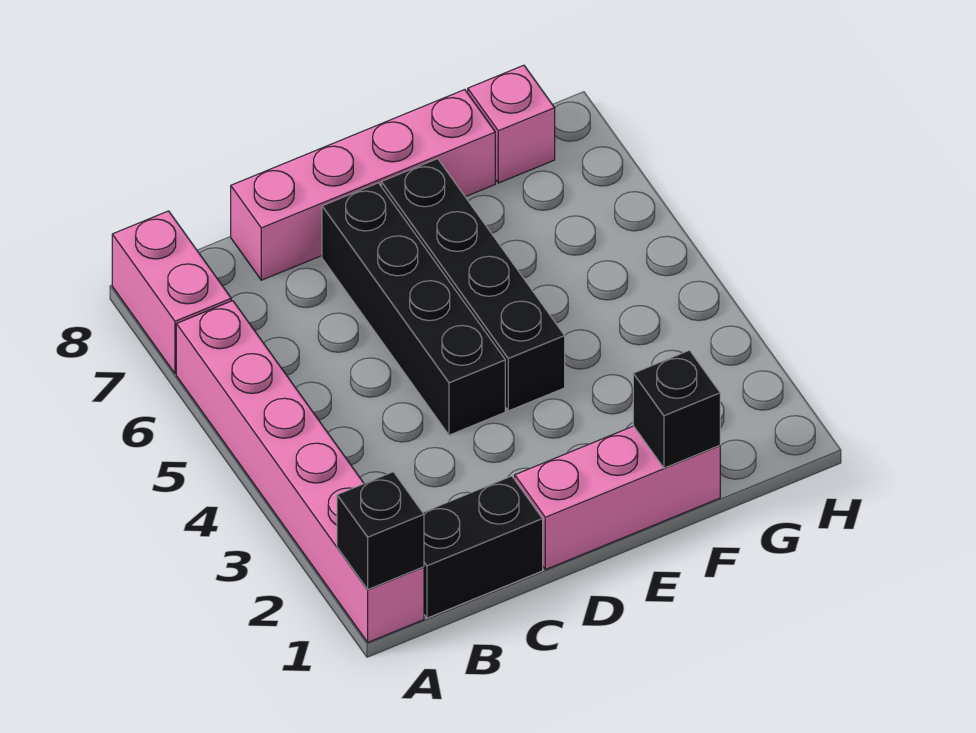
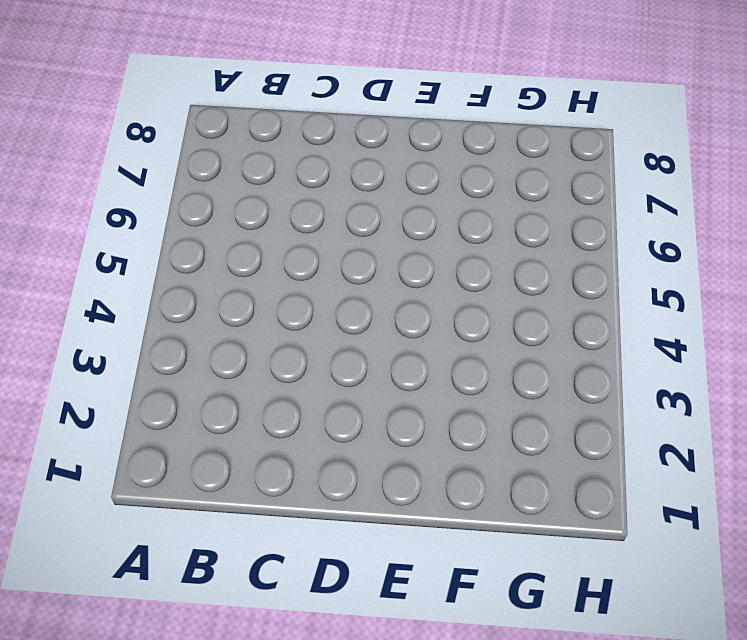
none -> pink 1x6 brick [176,301,424,642]
none -> pink 1x2 brick [112,211,231,374]

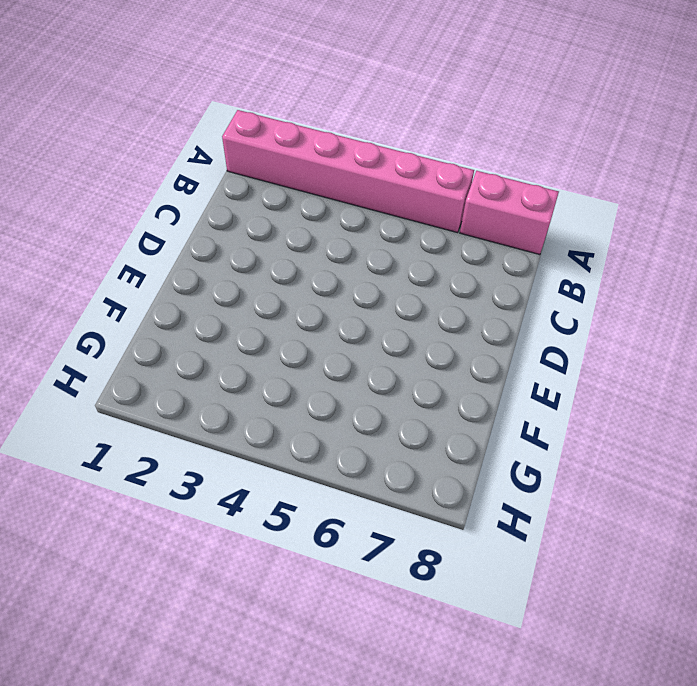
none -> black 1x2 brick [423,476,543,618]
none -> pink 1x4 brick [231,90,495,280]

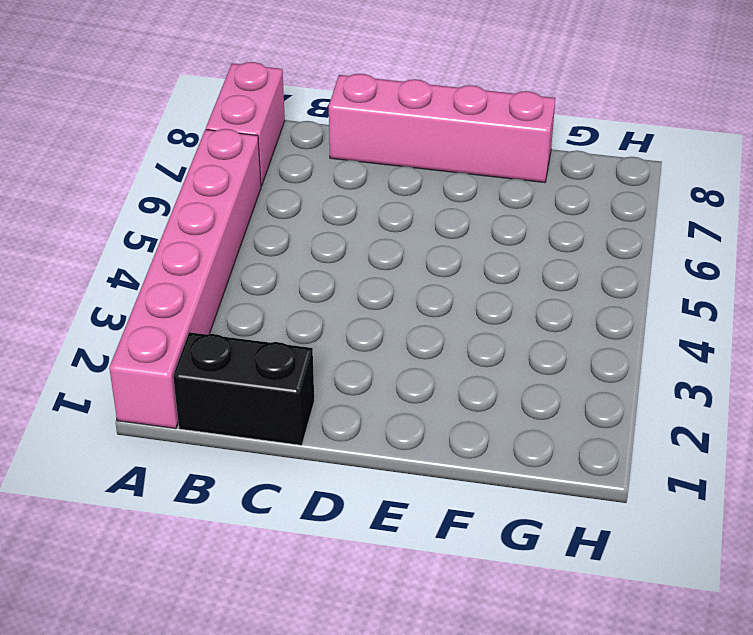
none -> pink 1x3 brick [515,426,720,570]
none -> black 1x4 brick [322,183,505,435]

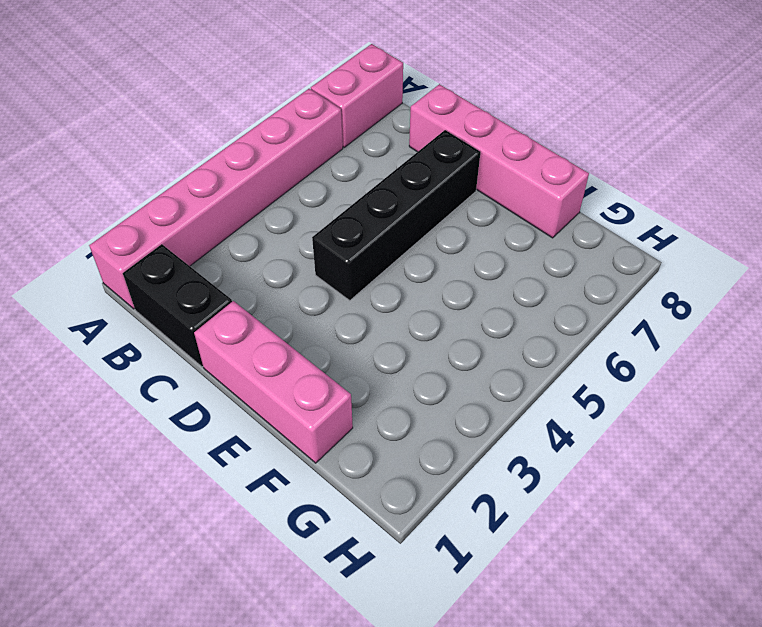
none -> black 1x4 brick [381,159,565,411]
none -> pink 1x1 brick [468,65,555,183]

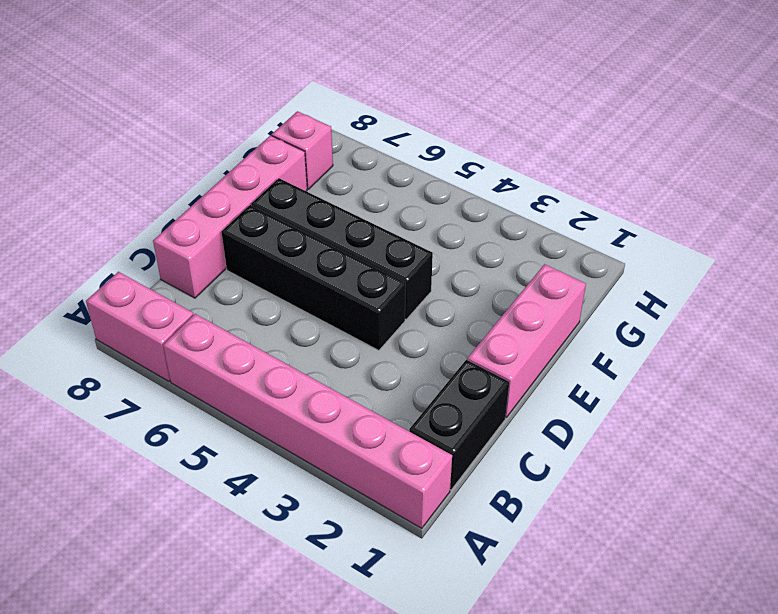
none -> black 1x1 brick [337,472,424,589]
none -> black 1x1 brick [633,350,720,468]

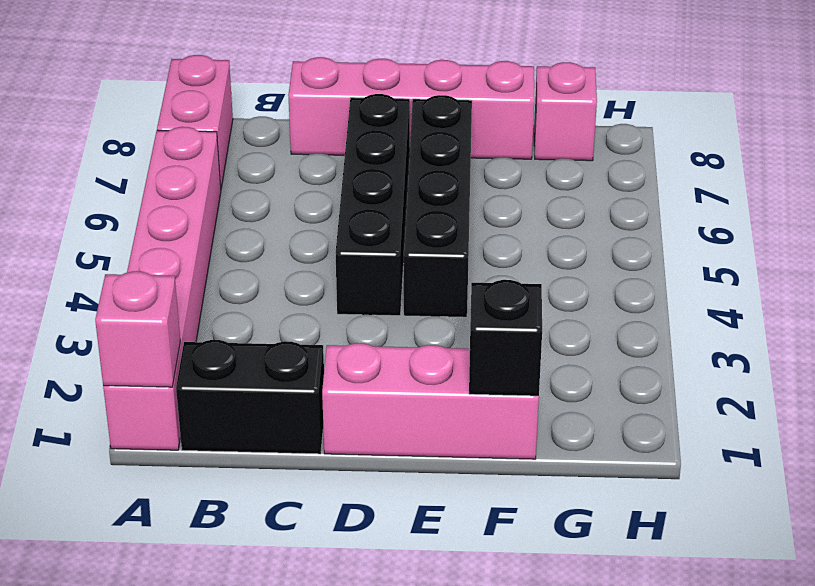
pink 1x1 brick [95,271,180,387] -> black 1x1 brick [337,472,424,589]

